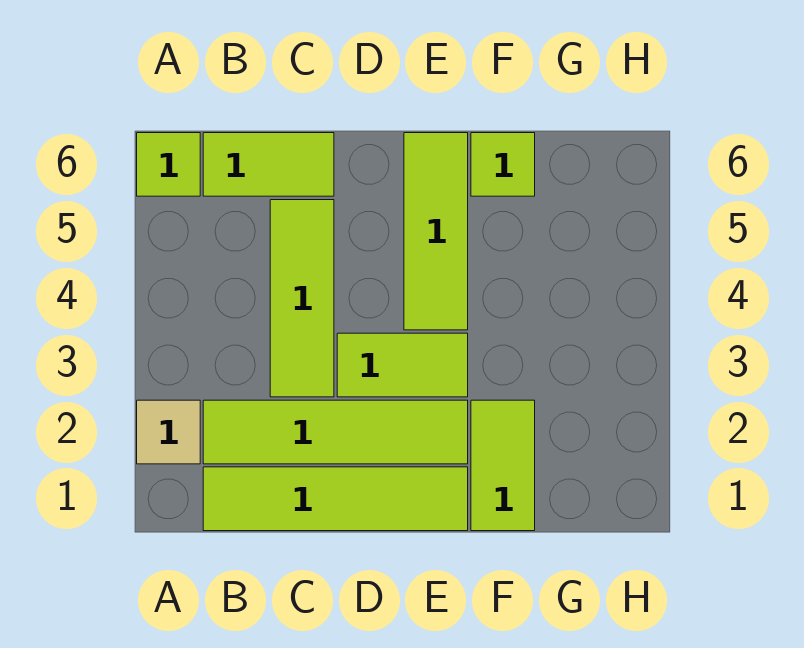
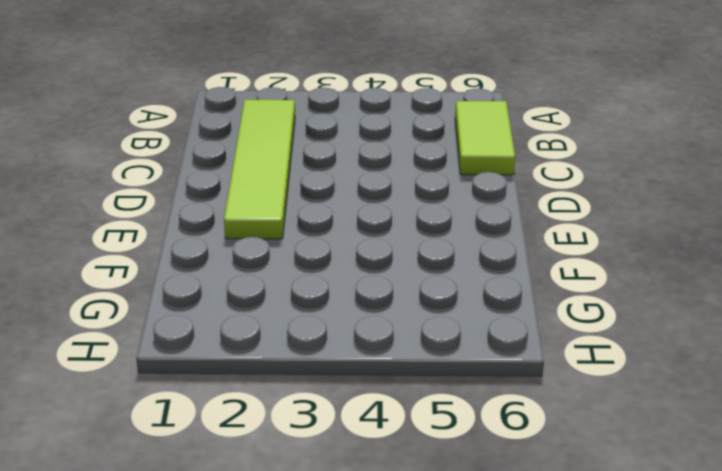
none -> tan 1x1 tile [137,400,200,464]
none -> lime 1x1 tile [137,133,200,196]

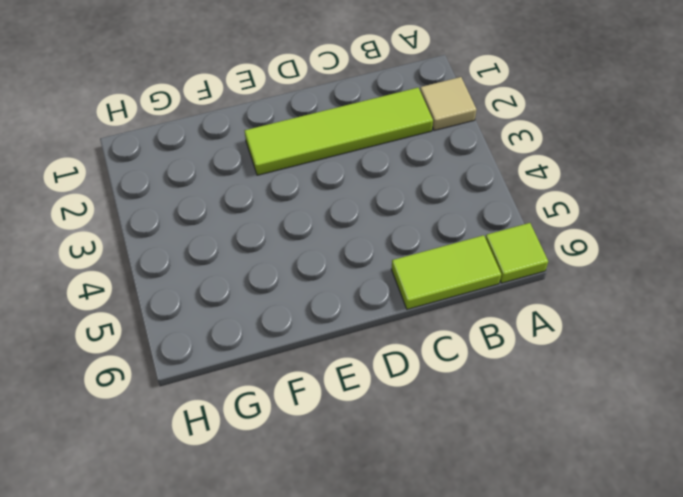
none -> lime 1x4 tile [203,467,468,531]
none -> lime 1x3 tile [270,200,334,397]

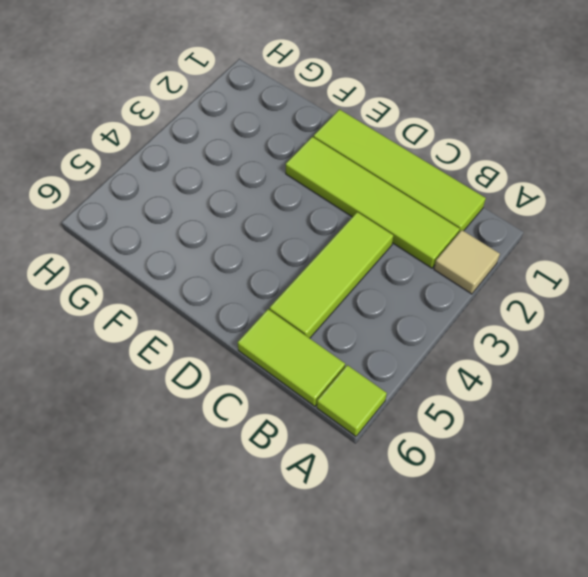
none -> lime 1x2 tile [337,333,468,397]
none -> lime 1x3 tile [404,133,468,330]

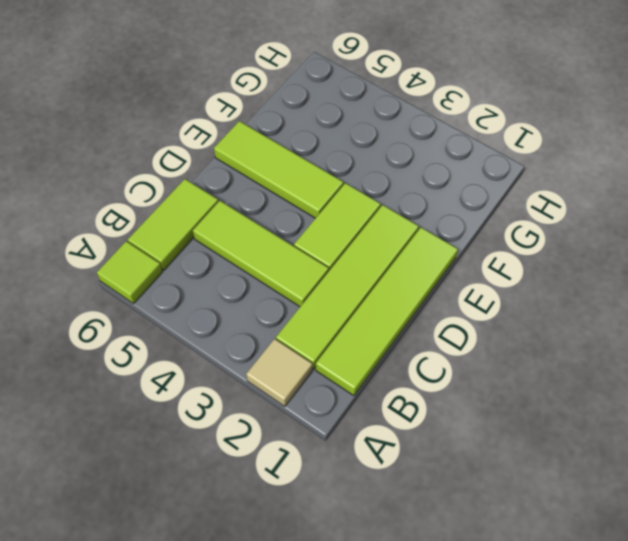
none -> lime 1x2 tile [471,400,535,531]
none -> lime 1x1 tile [471,133,535,196]

